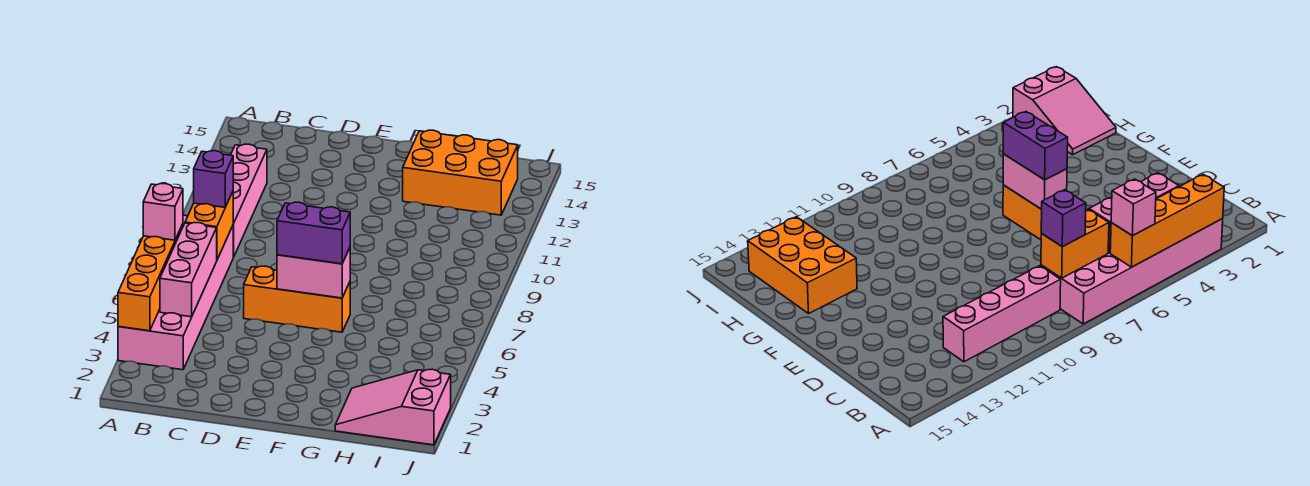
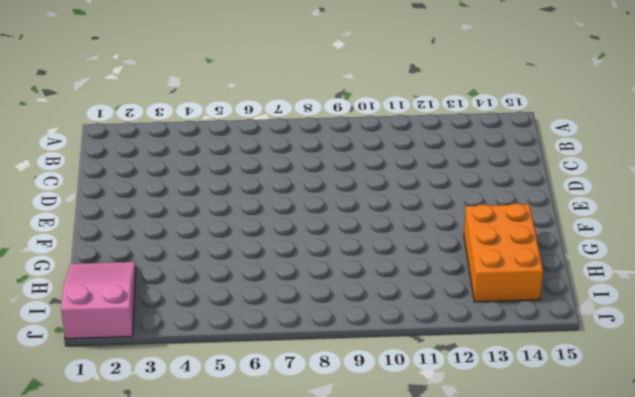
none -> pink 2x6 brick [118,215,233,370]
none -> pink 1x4 brick [231,144,267,257]
none -> orange 1x3 brick [244,266,350,332]

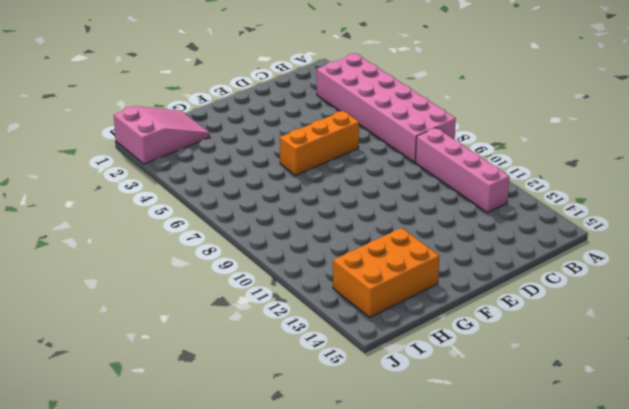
none -> orange 1x4 brick [118,224,183,331]
none -> pink 1x3 brick [160,223,217,317]
none -> orange 1x2 brick [185,192,234,259]

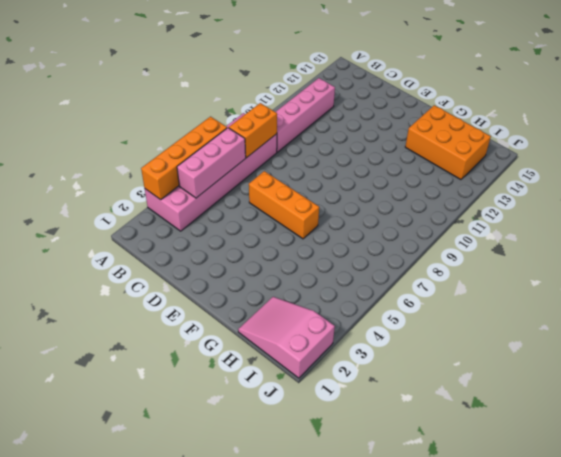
none -> pink 1x2 brick [277,248,350,298]
none -> pink 1x1 brick [143,184,183,240]
none -> purple 1x1 brick [194,151,233,207]

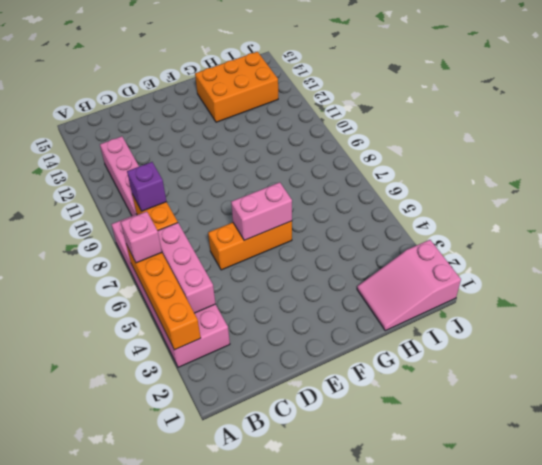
none -> purple 1x2 brick [277,202,350,264]

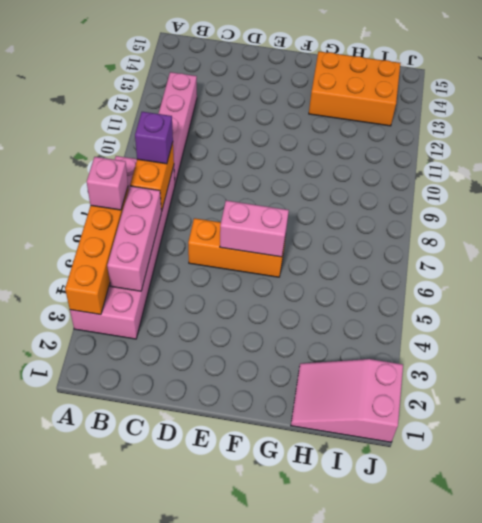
none -> purple 1x2 brick [277,202,350,264]

